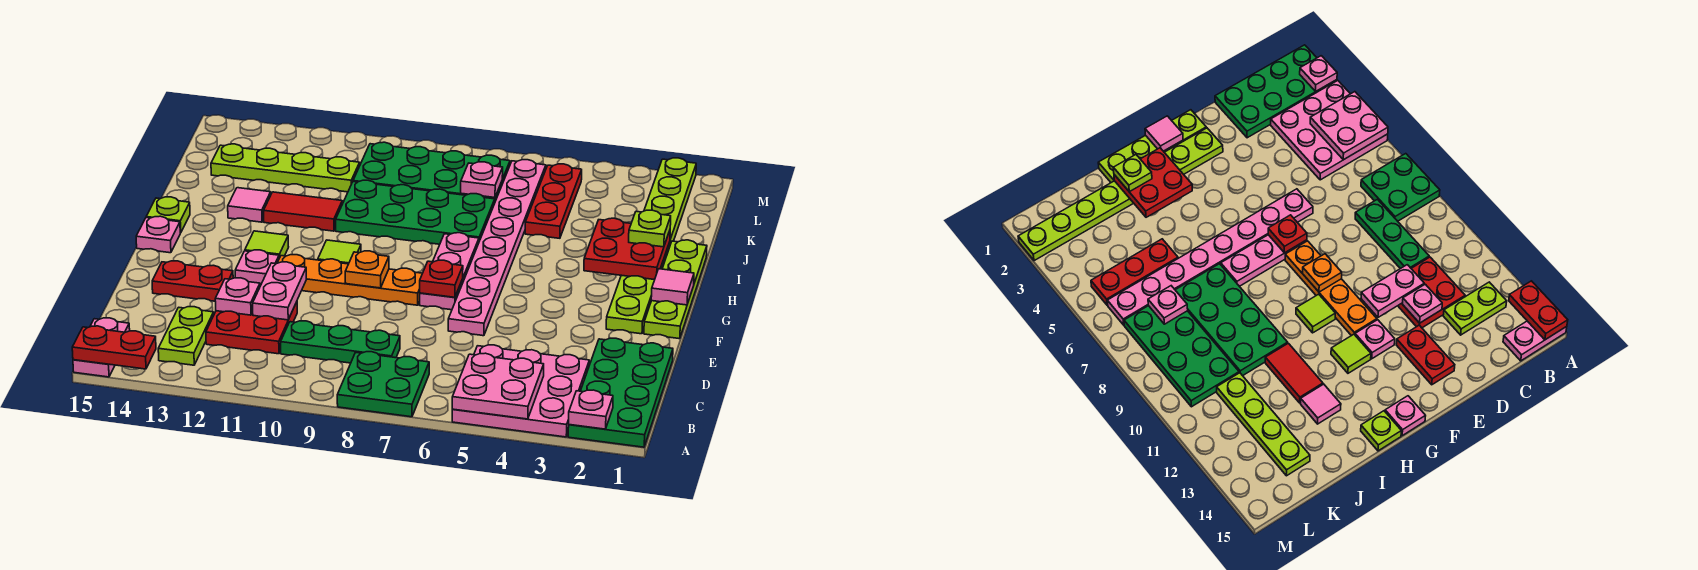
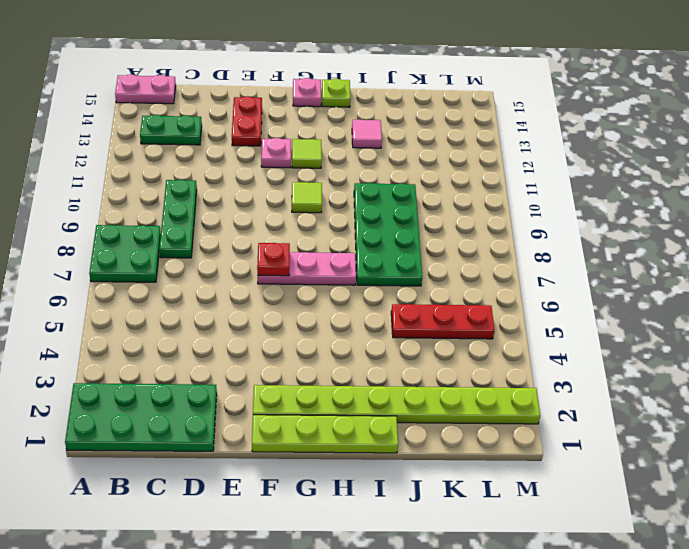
green 1x2 plate [140,115,202,145] -> lime 1x2 plate [158,307,214,365]
none -> pink 3x3 plate [452,345,589,437]
none -> red 2x2 plate [206,302,297,354]
none -> pink 1x8 plate [448,160,546,336]
none -> orange 1x4 plate [278,255,422,305]

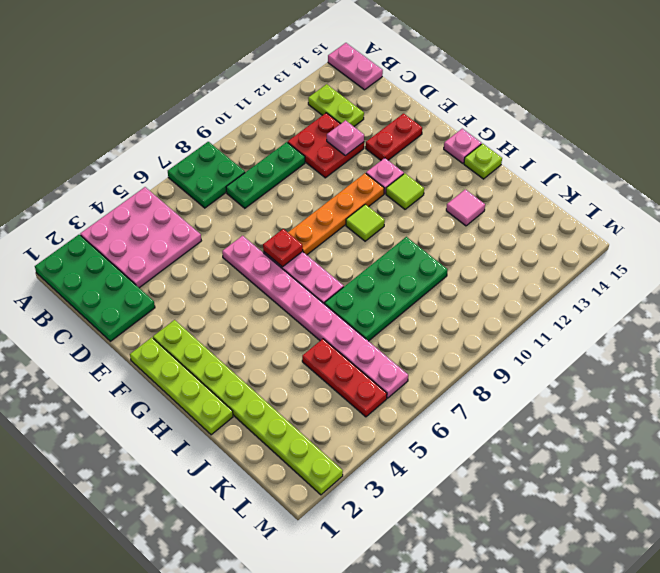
none -> red 1x2 tile [264,192,342,231]
none -> green 2x4 plate [353,142,510,201]
none -> lime 1x4 plate [211,144,360,192]
none -> pink 1x1 plate [569,390,613,429]

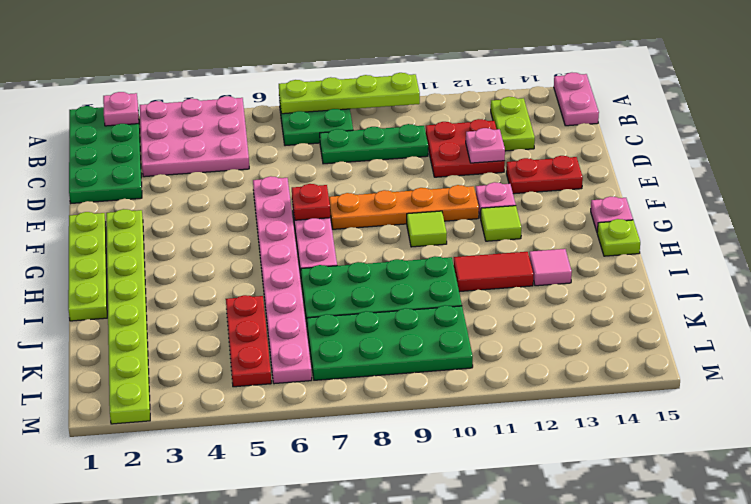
lime 1x4 plate [279,73,420,114] -> lime 1x4 plate moved to [211,144,360,192]
none -> pink 2x2 plate [452,353,544,419]
none -> red 1x2 plate [72,326,156,369]
none -> pink 1x2 plate [253,262,306,320]
none -> orange 1x1 plate [345,251,389,288]

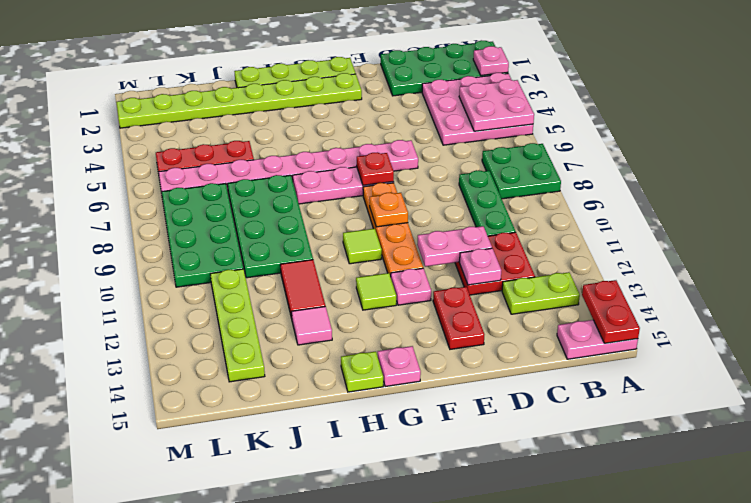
none -> pink 1x1 tile [651,269,694,305]
none -> red 2x2 plate [584,218,670,280]
none -> pink 1x1 plate [461,162,503,197]
none -> lime 1x1 plate [629,210,671,247]

